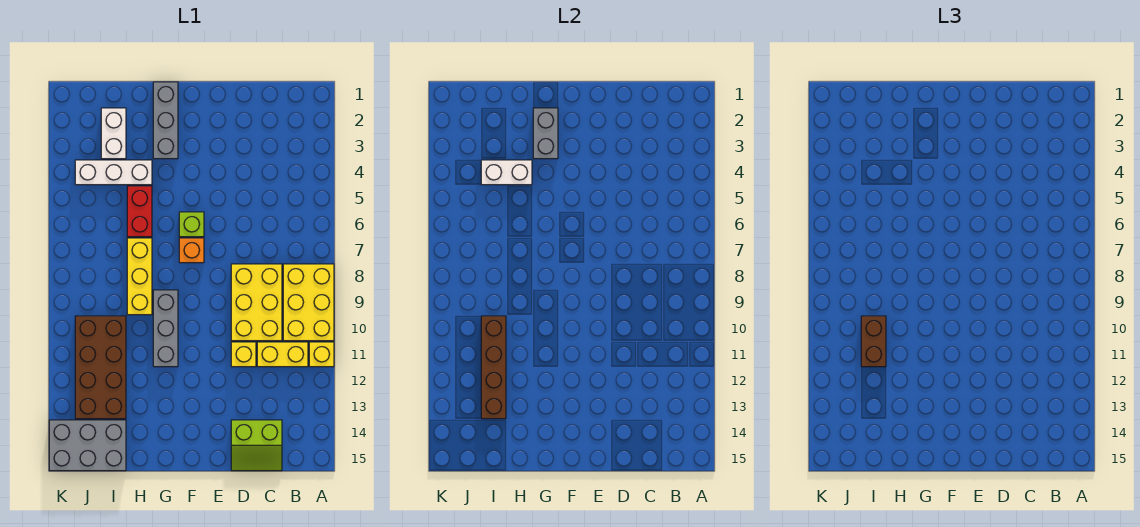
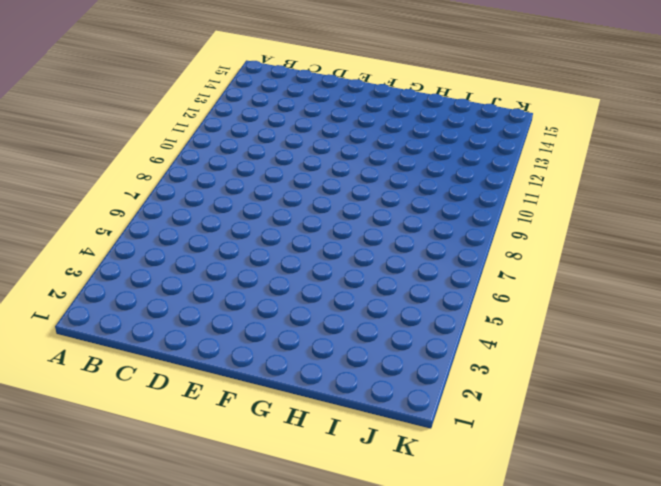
none -> yellow 2x3 brick [283,264,334,341]
none -> yellow 1x1 brick [309,342,334,367]
none -> yellow 1x2 brick [257,342,308,367]

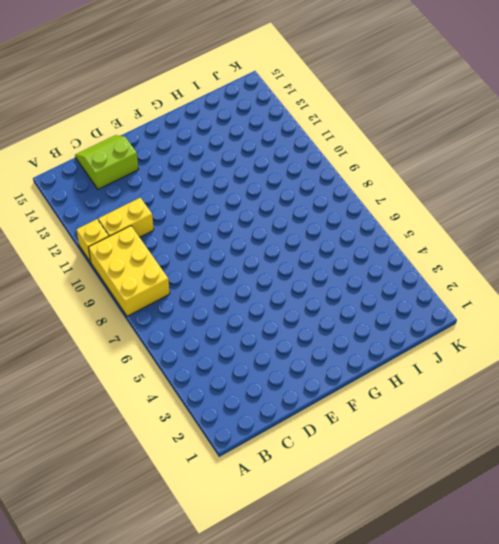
none -> yellow 2x3 brick [231,264,282,341]
none -> yellow 1x1 brick [231,342,256,367]
none -> lime 1x1 brick [179,212,204,237]

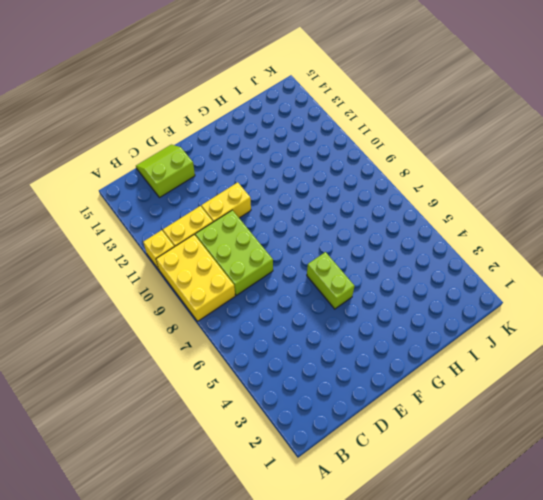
lime 2x3 brick [195,210,273,295] -> yellow 2x3 brick [231,264,282,341]
yellow 1x2 brick [201,182,251,222] -> yellow 1x1 brick [231,342,256,367]
lime 1x2 brick [307,252,354,309] -> lime 1x1 brick [179,212,204,237]
none -> orange 1x1 brick [179,238,204,263]
none -> grey 1x3 brick [153,82,178,159]
none -> grey 1x3 brick [153,290,178,367]

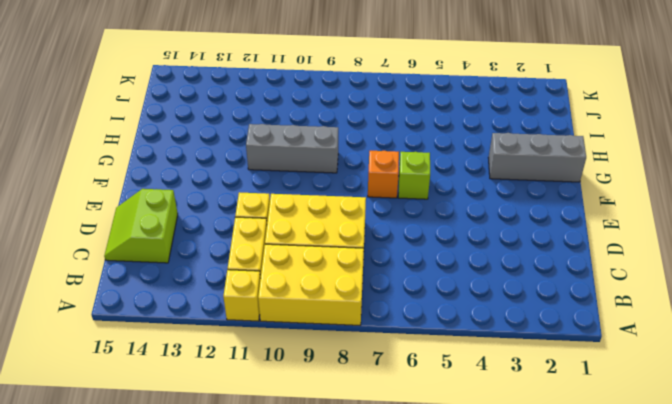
none -> white 1x3 brick [75,160,152,185]
none -> red 1x2 brick [127,186,152,237]
none -> yellow 1x3 brick [127,238,152,315]

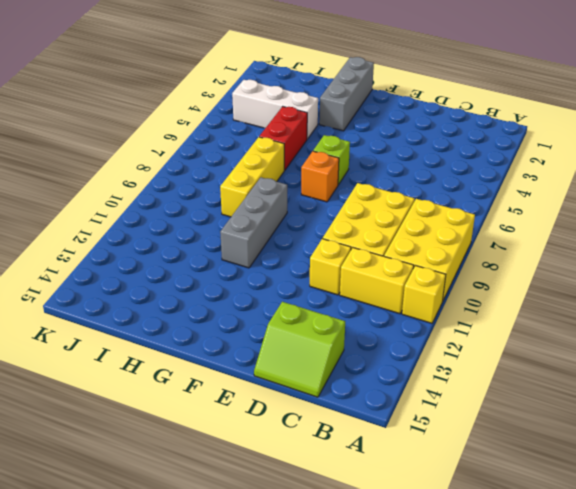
none -> white 1x2 brick [101,108,126,159]
none -> brown 2x4 brick [75,316,126,419]
none -> grey 2x3 brick [49,420,126,471]

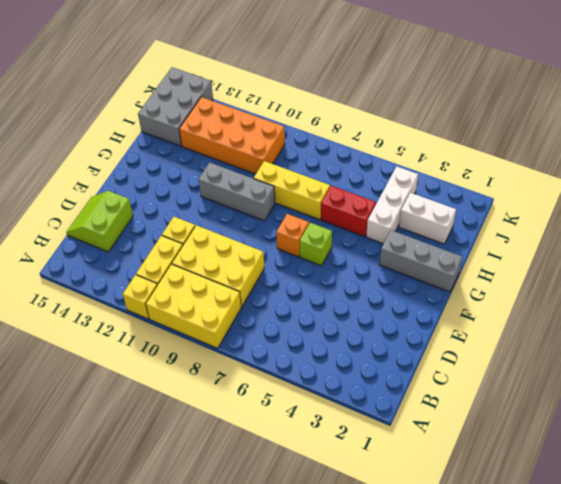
orange 2x4 brick [179,97,285,174] -> brown 2x4 brick [75,316,126,419]
none -> grey 1x2 brick [533,108,558,159]
none -> white 1x2 brick [481,160,532,185]
none -> brown 1x4 brick [481,316,506,419]

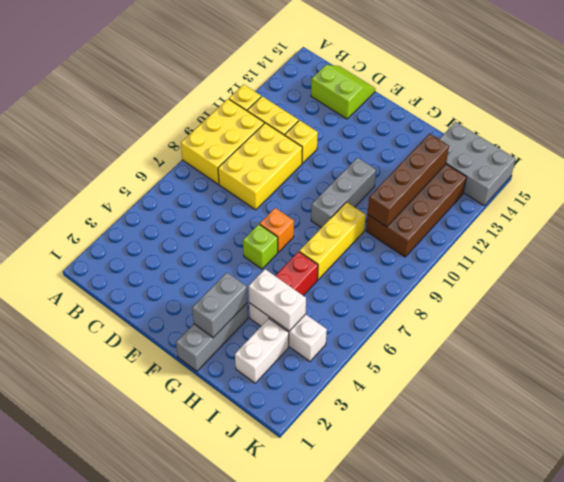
none -> brown 1x2 brick [861,316,886,367]

